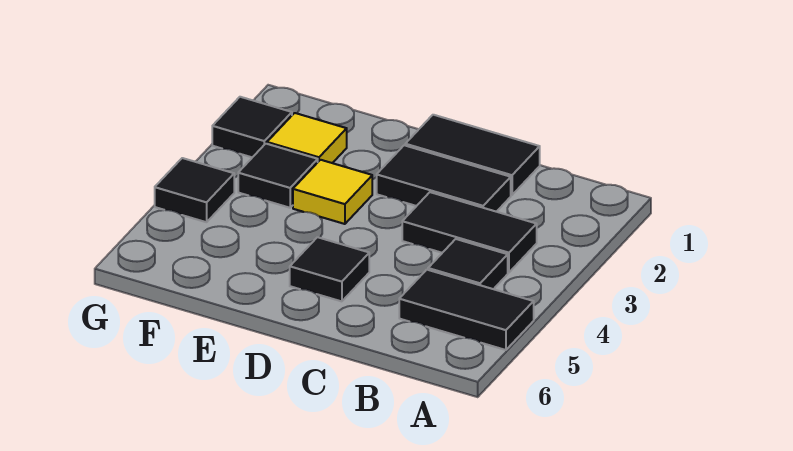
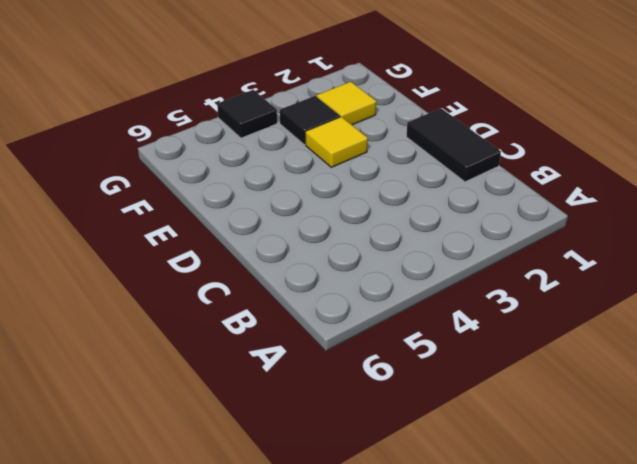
none -> black 1x2 tile [399,270,534,350]
none -> black 1x2 tile [402,192,537,272]

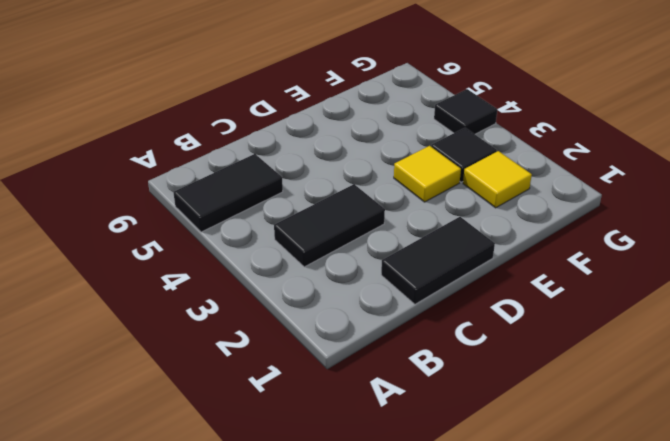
none -> black 1x1 tile [428,239,508,289]
none -> black 1x2 tile [377,145,511,212]

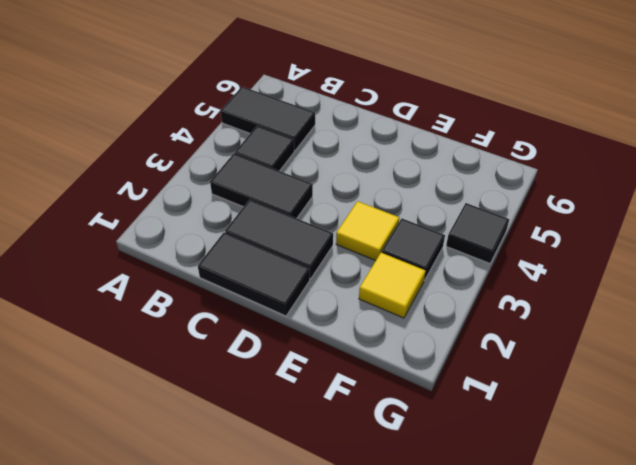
none -> black 1x1 tile [290,237,369,301]
none -> black 1x1 tile [212,97,292,157]

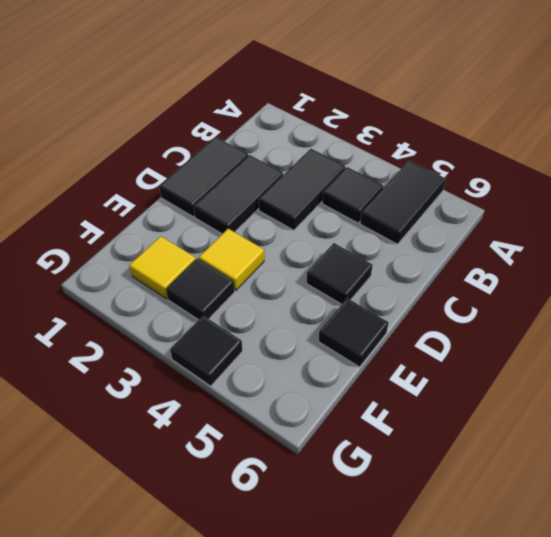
black 1x1 tile [319,298,389,367] -> black 1x1 tile moved to [212,97,292,157]

